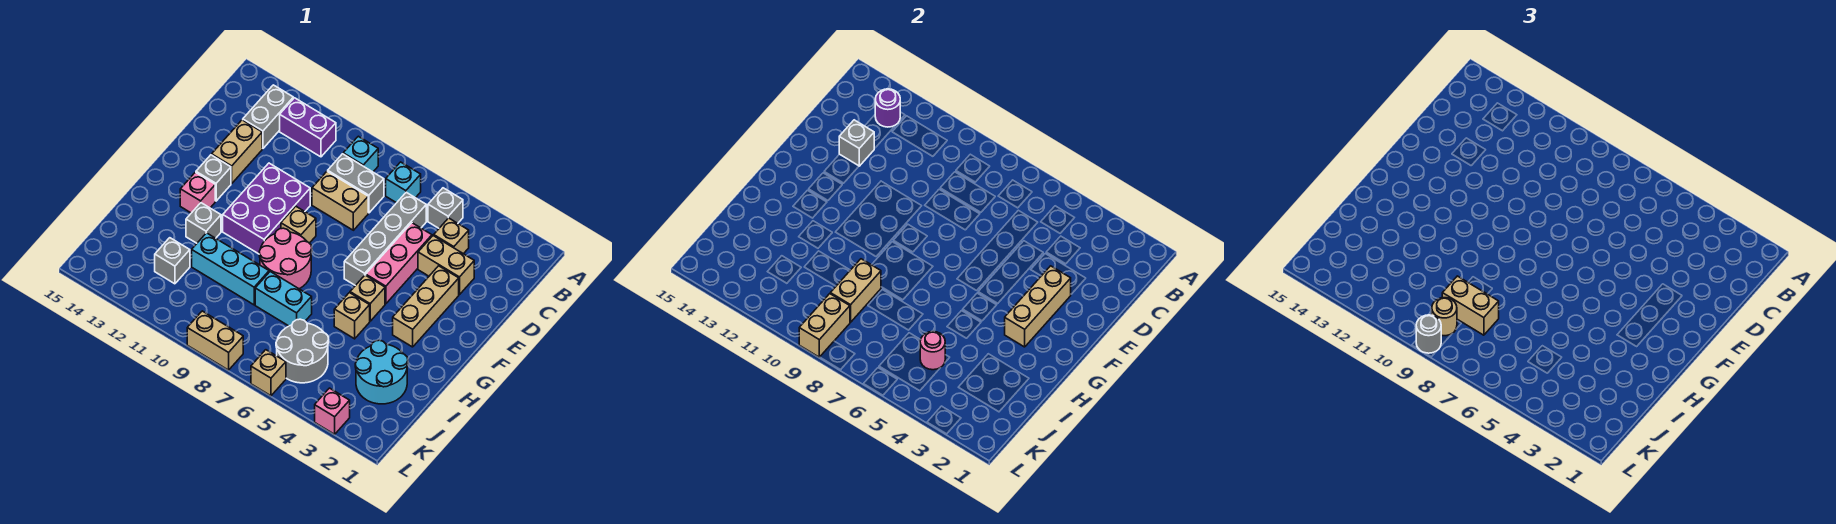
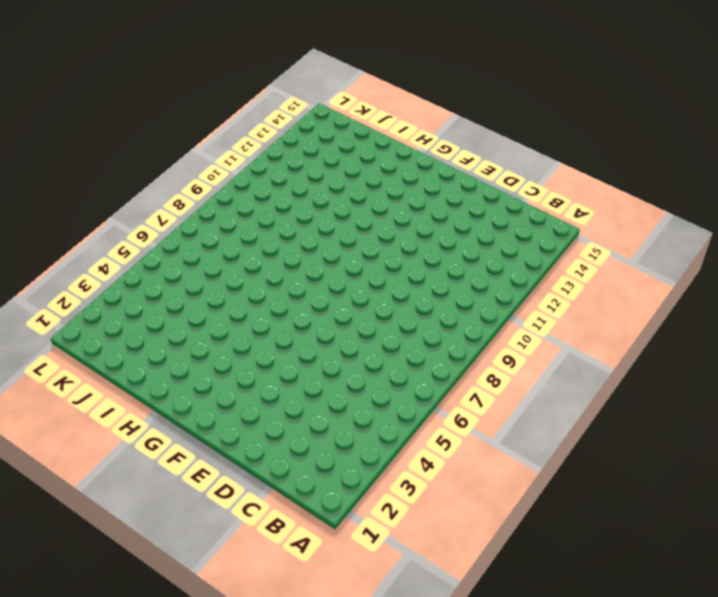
none -> grey 1x1 brick [428,188,463,228]
none -> cyan 1x1 brick [386,162,421,203]
none -> cyan 1x1 brick [343,136,378,172]
none -> purple 1x2 brick [280,98,336,157]

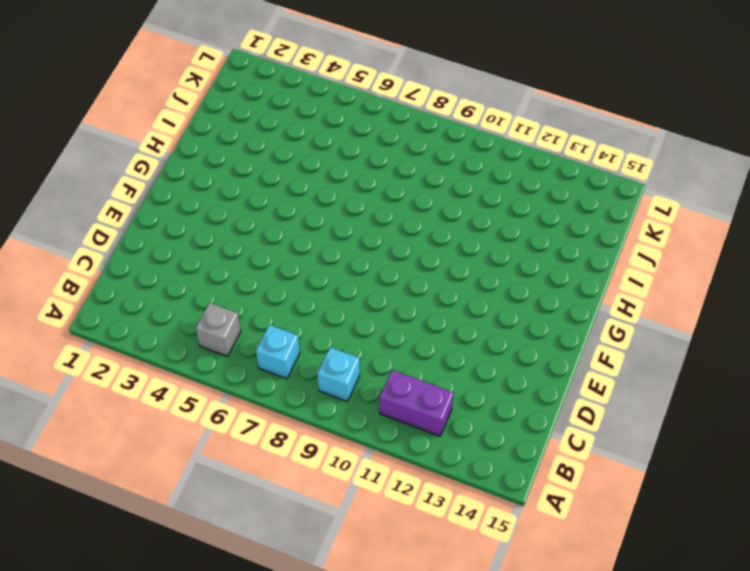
none -> grey 1x2 brick [243,85,293,149]
none -> tan 1x1 brick [434,218,469,254]
none -> grey 1x4 brick [344,192,426,285]
none -> grey 1x2 brick [328,154,384,213]

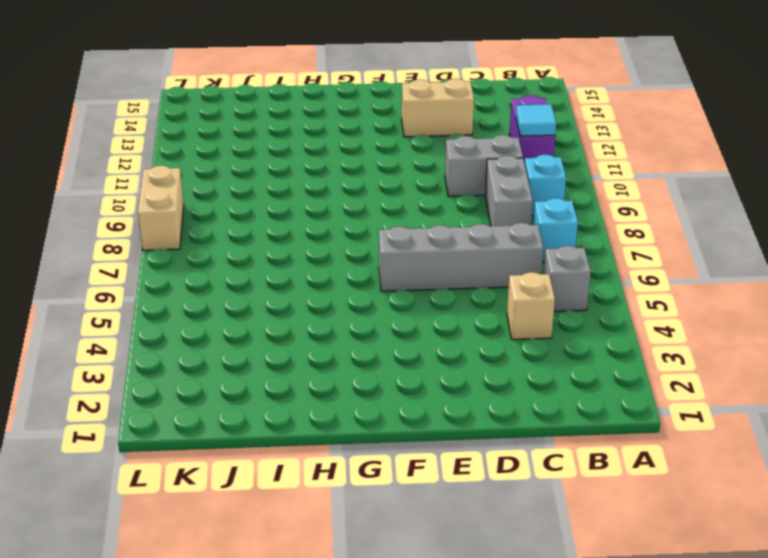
cyan 1x1 tile [516,104,556,136] -> none
grey 1x2 brick [445,135,523,196] -> grey 1x2 brick moved to [243,85,293,149]
none -> tan 1x2 brick [418,236,474,295]
none -> pink 1x3 brick [366,223,432,304]
none -> tan 1x2 brick [312,171,368,230]
none -> tan 1x3 brick [393,266,459,347]

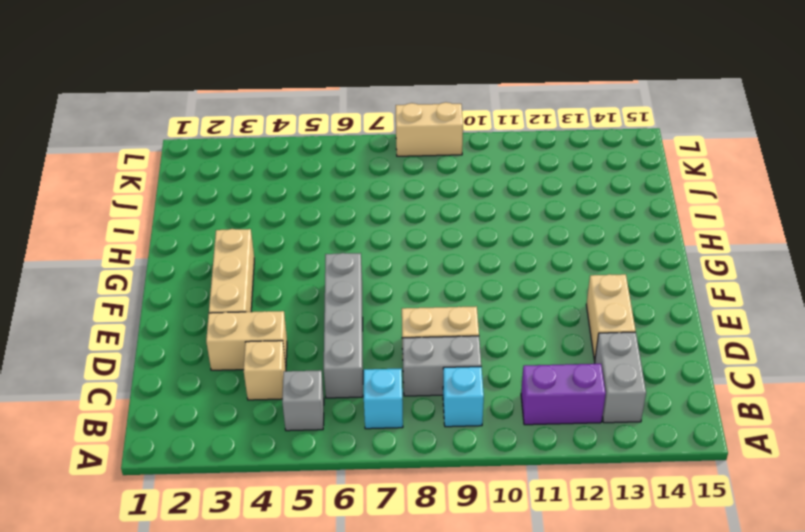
none -> pink 1x3 brick [366,223,432,304]
none -> purple 2x3 brick [223,163,310,254]
none -> tan 1x1 brick [281,206,316,243]
none -> grey 1x1 brick [196,155,231,201]

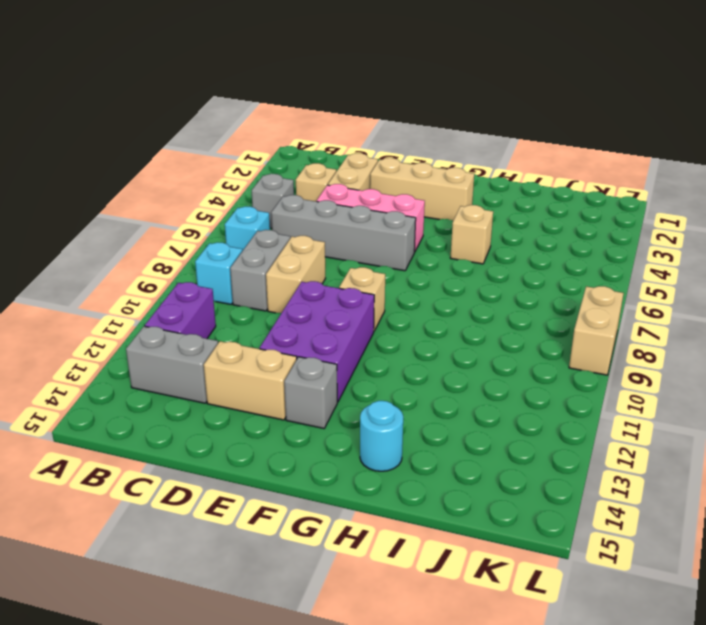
purple 2x3 brick [260,281,374,402] -> purple 2x3 brick turned to [223,163,310,254]
cyan 1x1 round brick [360,401,403,471] -> none
none -> tan 1x1 brick [350,275,385,321]
none -> pink 2x2 round brick [259,228,312,289]
none -> pink 1x1 brick [180,172,215,213]
none -> grey 1x1 brick [186,203,221,243]

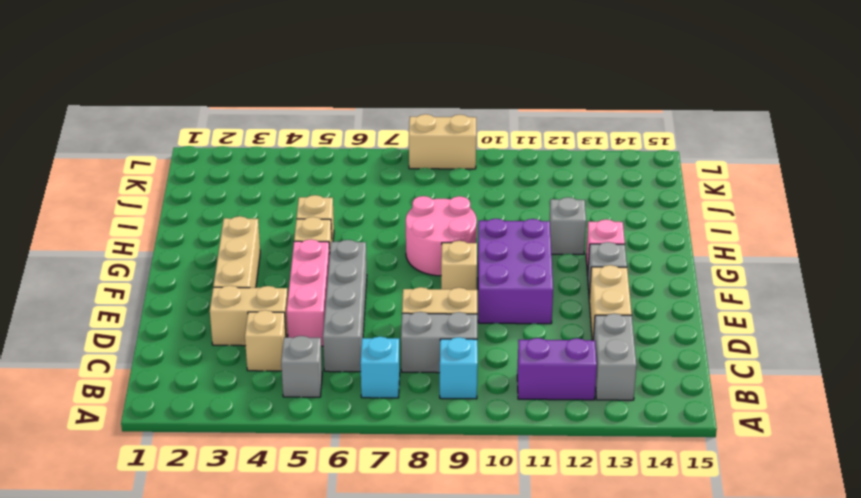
none -> cyan 2x2 round brick [355,340,408,404]
none -> cyan 1x2 brick [255,272,312,326]
none -> cyan 1x3 brick [192,233,269,305]
none -> grey 2x2 round brick [276,319,329,383]

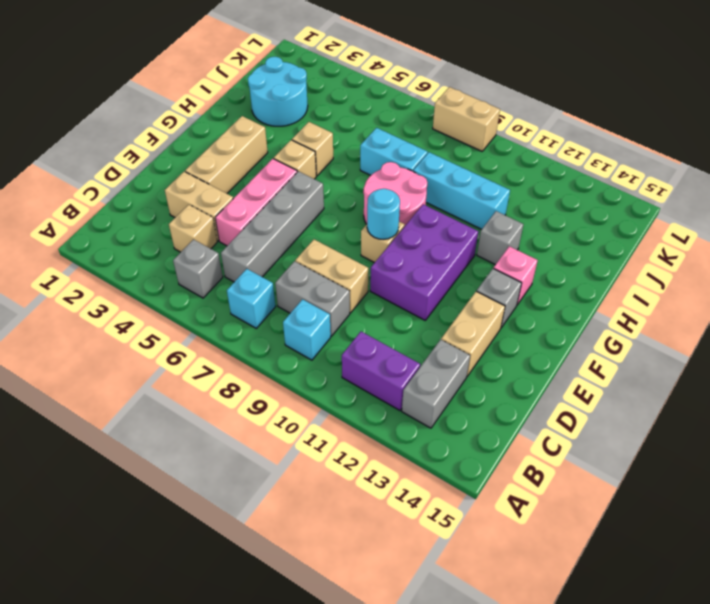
cyan 1x1 round brick [367,189,400,239] -> none
none -> grey 2x2 round brick [276,319,329,383]
none -> grey 1x1 brick [155,238,190,284]
none -> pink 1x1 brick [315,388,350,434]
none -> tan 1x1 brick [251,350,286,396]

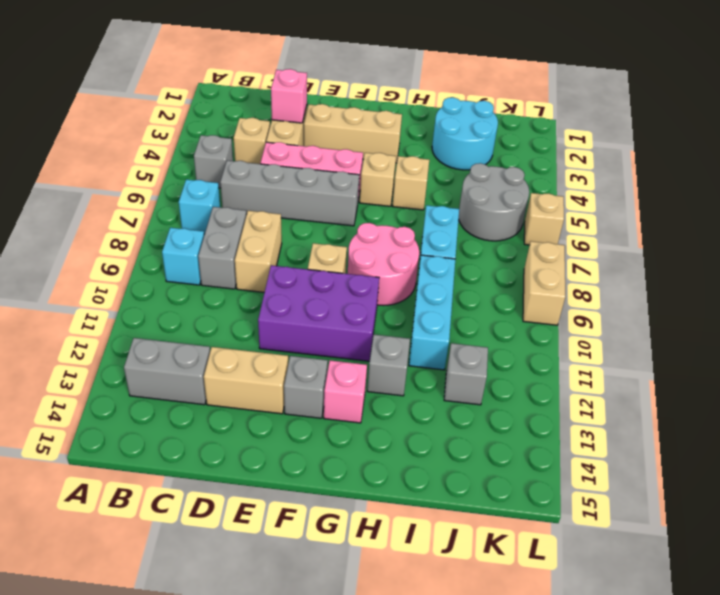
pink 1x1 brick [271,69,307,123] -> pink 1x1 brick moved to [315,388,350,434]
none -> purple 1x2 brick [280,98,336,157]
none -> purple 1x1 round brick [875,89,900,127]
none -> grey 1x1 brick [839,120,874,166]
none -> tan 1x3 brick [1005,266,1071,347]

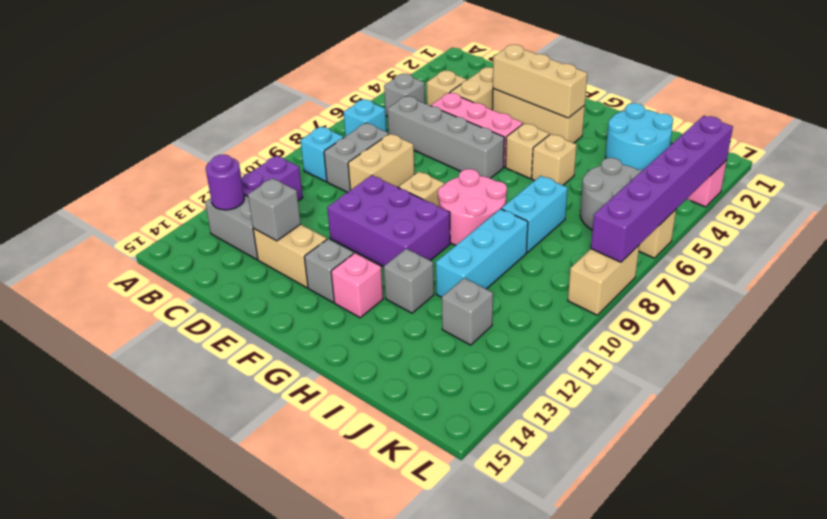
purple 1x6 brick [591,116,733,262] -> none
none -> tan 1x2 brick [830,259,881,322]
none -> pink 1x1 round brick [920,332,945,370]
none -> tan 1x2 brick [799,294,850,357]
none -> tan 1x2 brick [1442,276,1499,335]

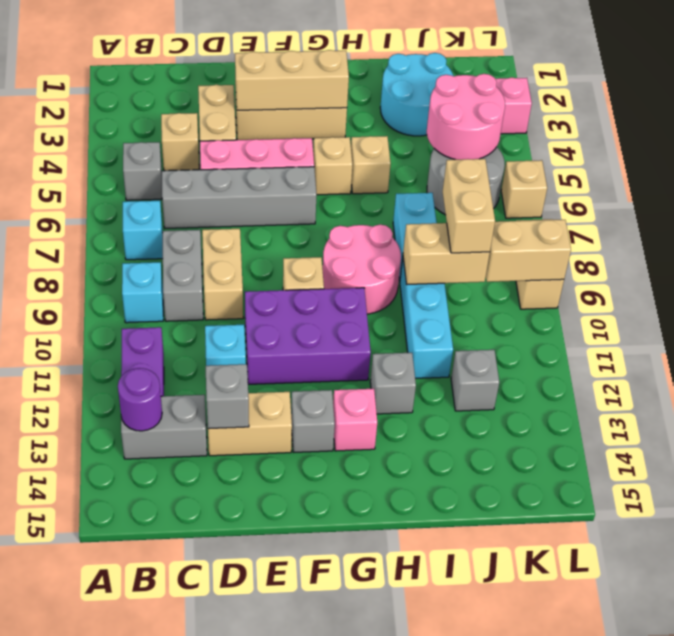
cyan 1x1 brick [205,325,246,366] -> none
pink 2x2 round brick [427,74,505,160] -> pink 1x1 round brick [920,332,945,370]
none -> tan 1x1 round brick [1432,298,1457,336]
none -> grey 1x1 round brick [1416,315,1441,353]

